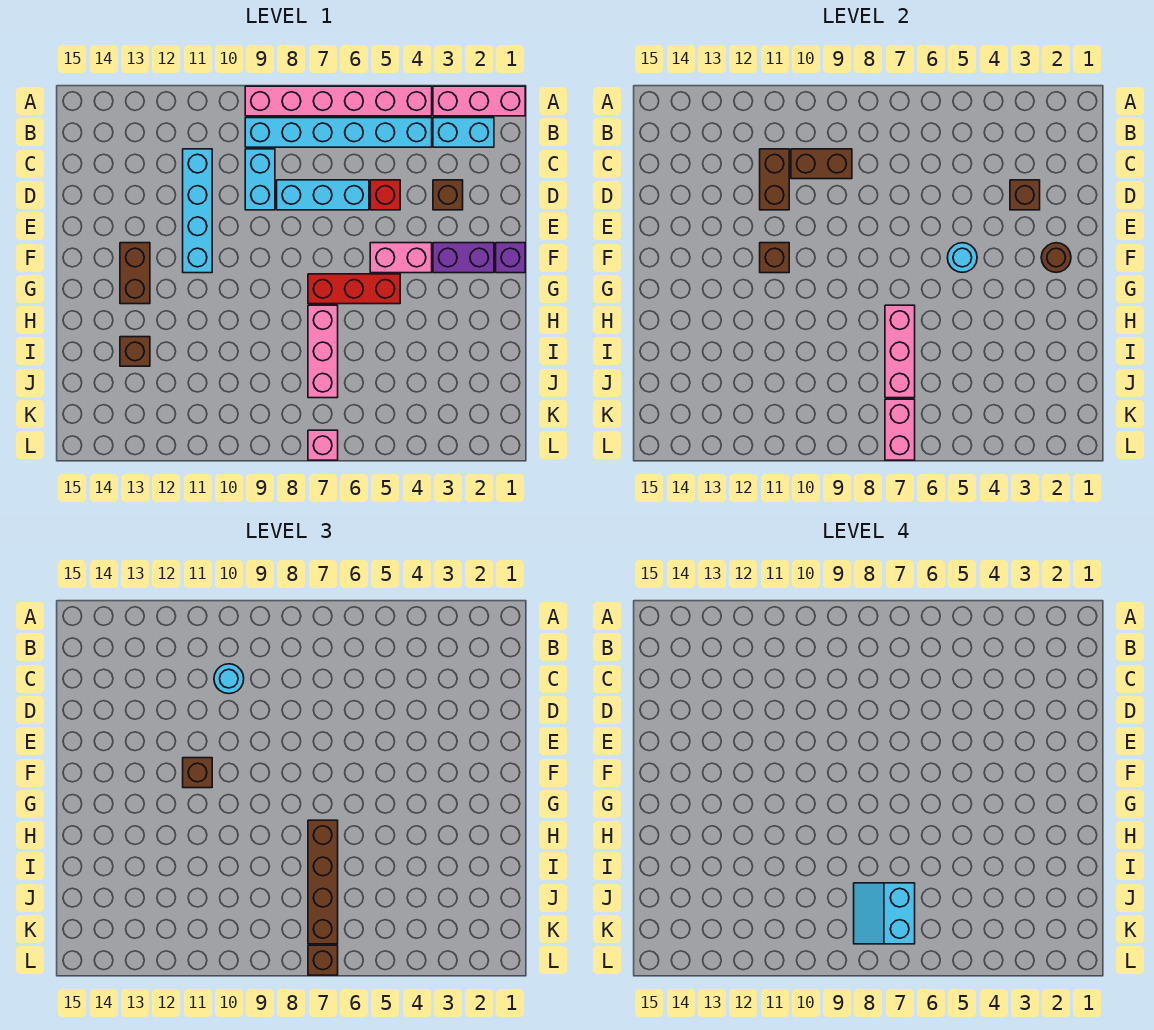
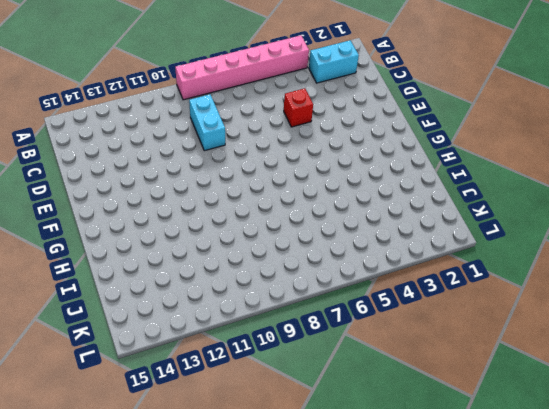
none -> pink 1x3 brick [433,86,525,116]
none -> cyan 1x6 brick [245,118,432,147]
none -> cyan 1x4 brick [183,149,212,273]
none -> brown 1x1 brick [433,180,463,210]

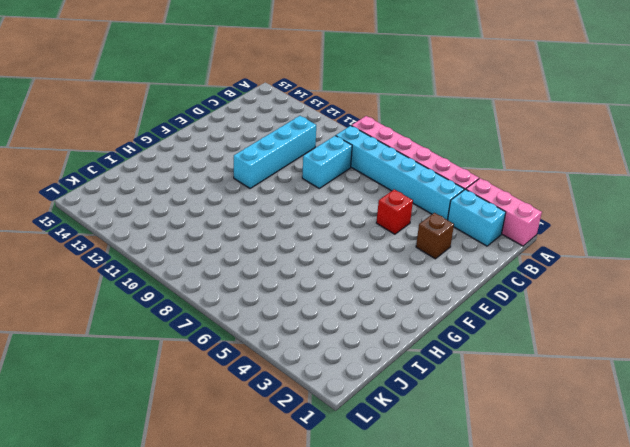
none -> cyan 1x3 brick [277,180,369,210]
none -> purple 1x1 brick [496,243,525,273]
none -> purple 1x2 brick [433,243,494,273]
none -> pink 1x2 brick [370,243,432,273]

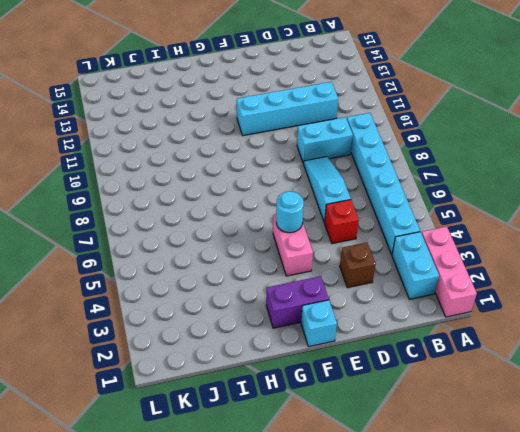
cyan 1x3 slope [303,157,351,222] -> cyan 1x3 brick [277,180,369,210]
cyan 1x1 brick [301,300,337,347] -> purple 1x1 brick [496,243,525,273]
purple 1x2 brick [266,276,329,328] -> purple 1x2 brick turned to [433,243,494,273]
none -> pink 1x6 brick [245,86,432,116]
none -> brown 1x2 brick [120,243,150,304]
none -> red 1x3 brick [308,274,400,304]
none -> pink 1x3 brick [308,305,338,398]

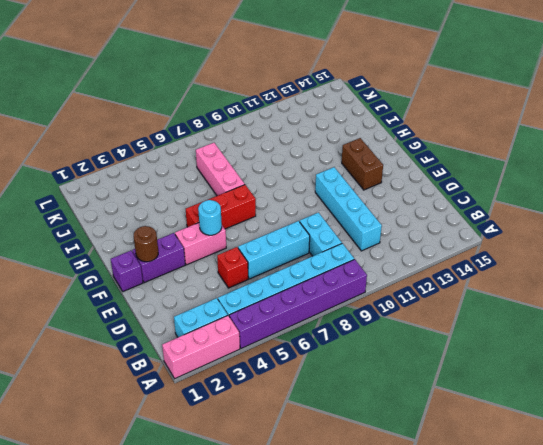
purple 1x6 brick [229,259,367,349] -> pink 1x6 brick [245,86,432,116]
none -> brown 1x1 brick [433,180,463,210]
none -> brown 1x1 brick [120,337,150,366]
none -> pink 1x1 brick [308,430,338,460]
none -> brown 1x2 brick [791,149,852,179]

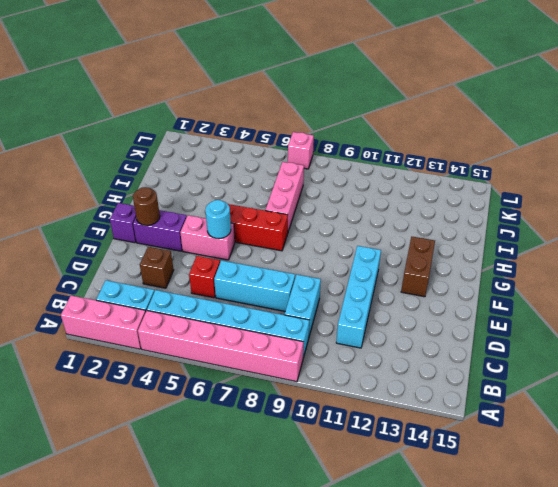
none -> brown 1x1 brick [120,337,150,366]
none -> brown 1x2 brick [791,149,852,179]
none -> brown 1x2 brick [760,149,789,210]
none -> brown 1x1 brick [1010,180,1040,210]

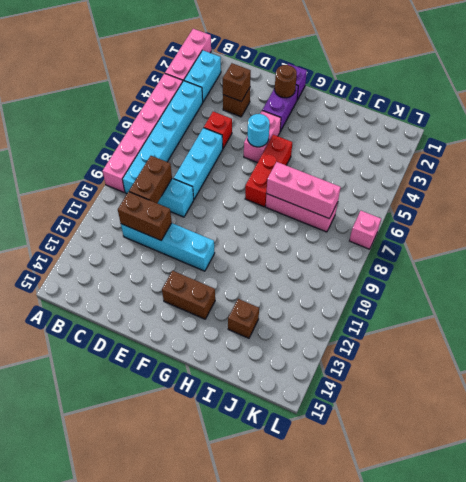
none -> brown 1x1 brick [760,243,789,273]
none -> pink 1x2 brick [885,399,915,460]
none -> cyan 1x1 round brick [214,664,244,694]
none -> brown 1x1 brick [183,758,212,788]

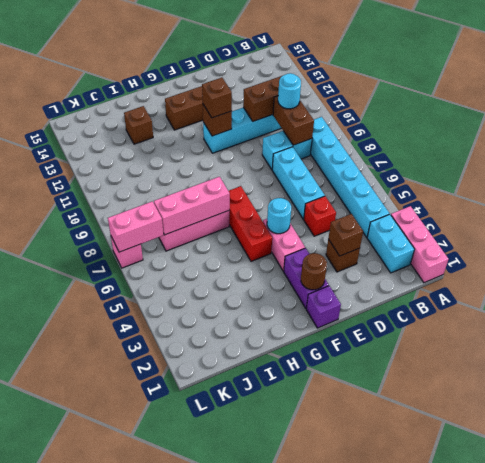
none -> pink 1x6 brick [245,86,432,116]
none -> brown 1x4 brick [308,820,338,944]
none -> brown 1x1 brick [308,945,338,975]
none -> cyan 2x2 slope [854,883,915,944]

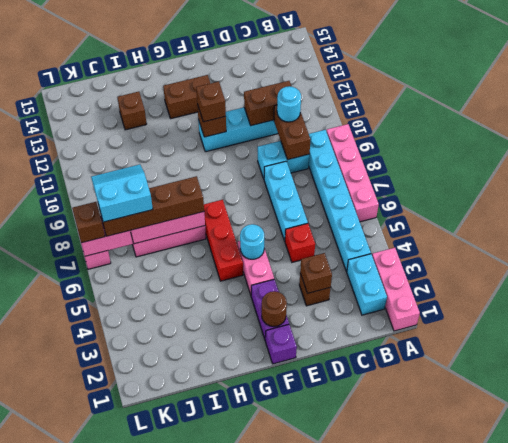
pink 1x4 brick [326,124,379,222] -> pink 1x6 brick [245,86,432,116]

